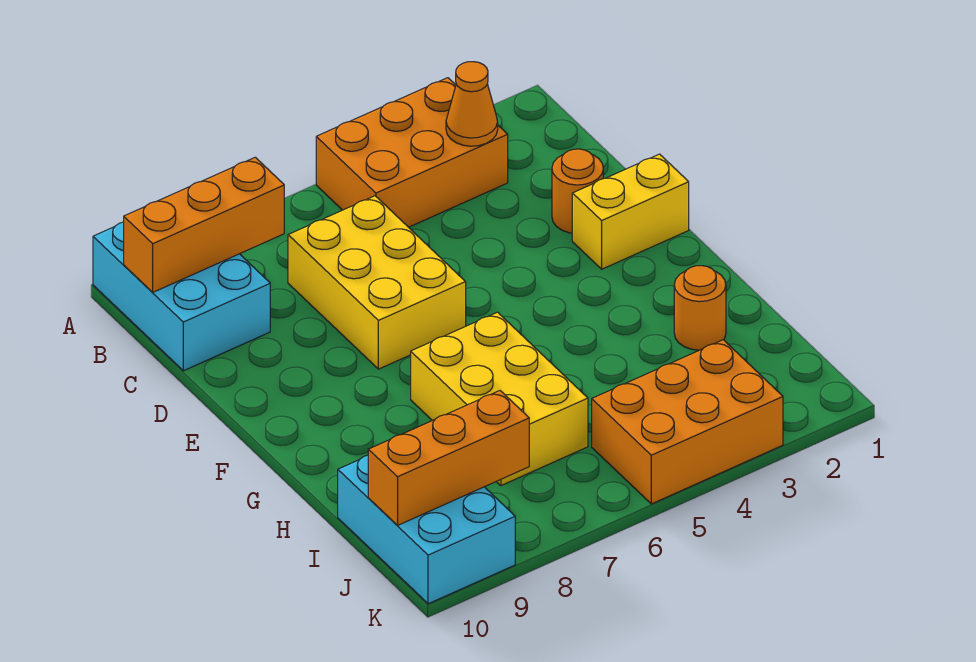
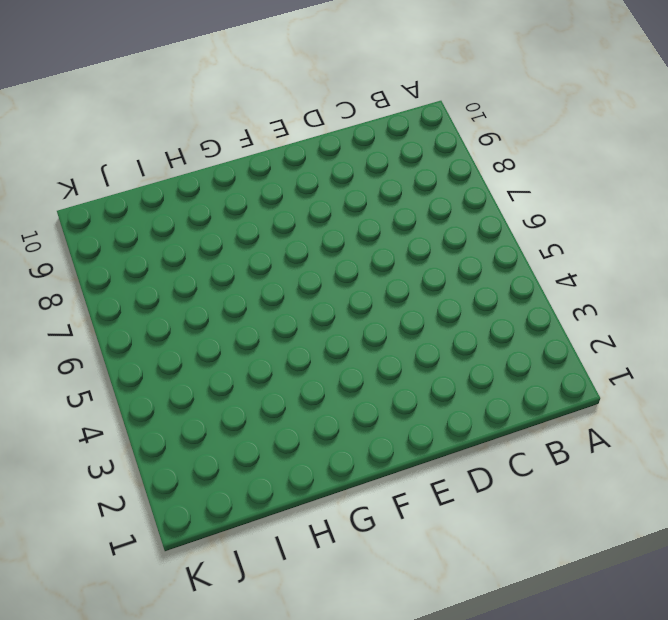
none -> orange 2x3 brick [316,78,508,227]
none -> cyan 2x3 brick [93,222,270,371]
none -> yellow 2x3 brick [288,196,466,369]

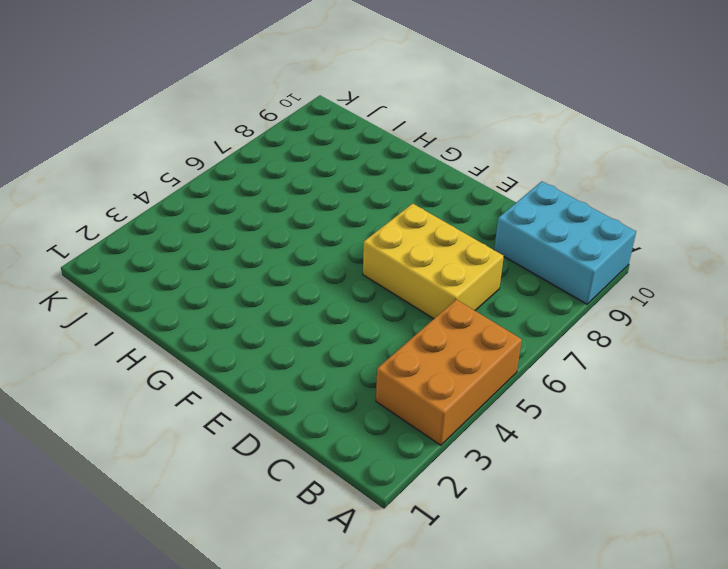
none -> orange 1x1 round brick [552,149,603,233]
none -> yellow 1x2 brick [572,154,689,269]
none -> yellow 2x3 brick [411,312,588,486]

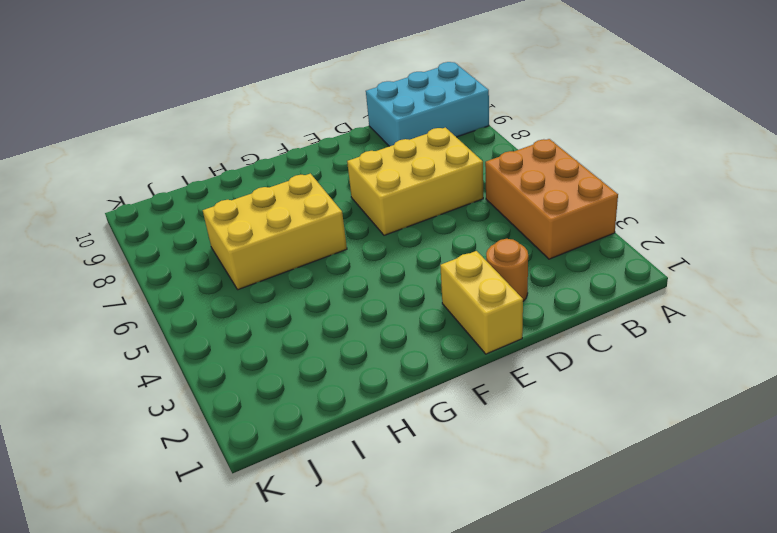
none -> orange 1x1 round brick [674,266,726,350]
none -> cyan 2x3 brick [338,455,515,604]
none -> orange 2x3 brick [592,340,783,504]

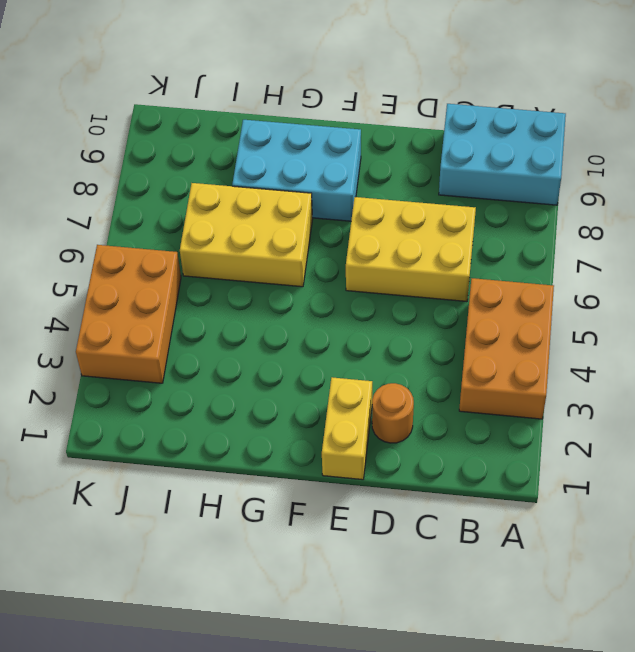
cyan 2x3 brick [232,120,361,221] -> cyan 2x3 brick moved to [338,455,515,604]
none -> orange 1x1 round brick [674,266,726,350]
none -> orange 1x1 cone [446,62,498,146]
none -> orange 1x3 brick [124,157,284,292]

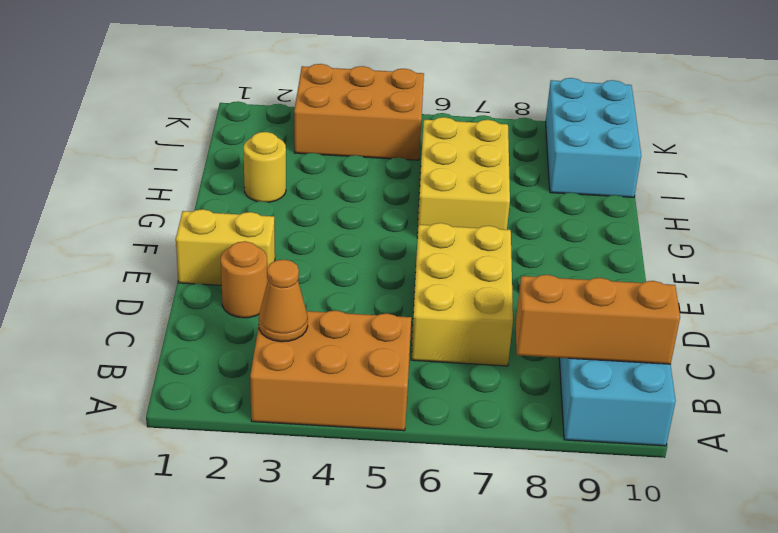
yellow 1x1 round brick [243,132,286,202] -> orange 1x1 round brick [674,266,726,350]
none -> orange 1x3 brick [368,391,529,526]

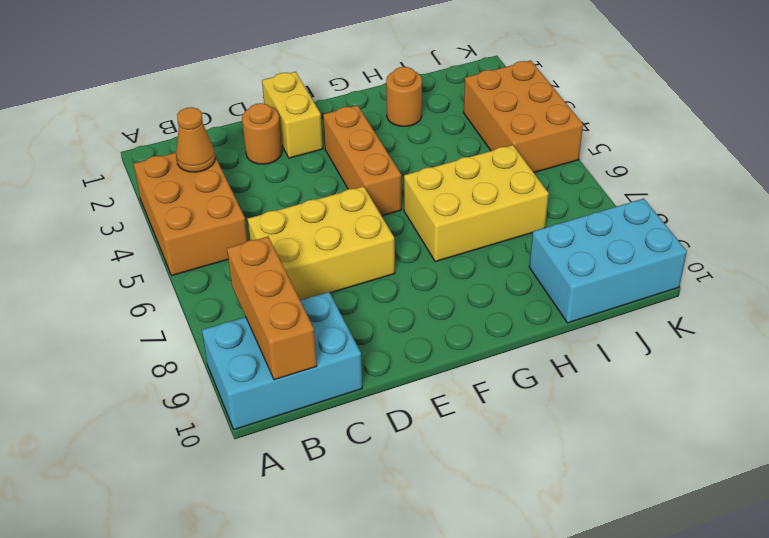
orange 1x3 brick [323,105,401,216] -> orange 1x3 brick moved to [368,391,529,526]

